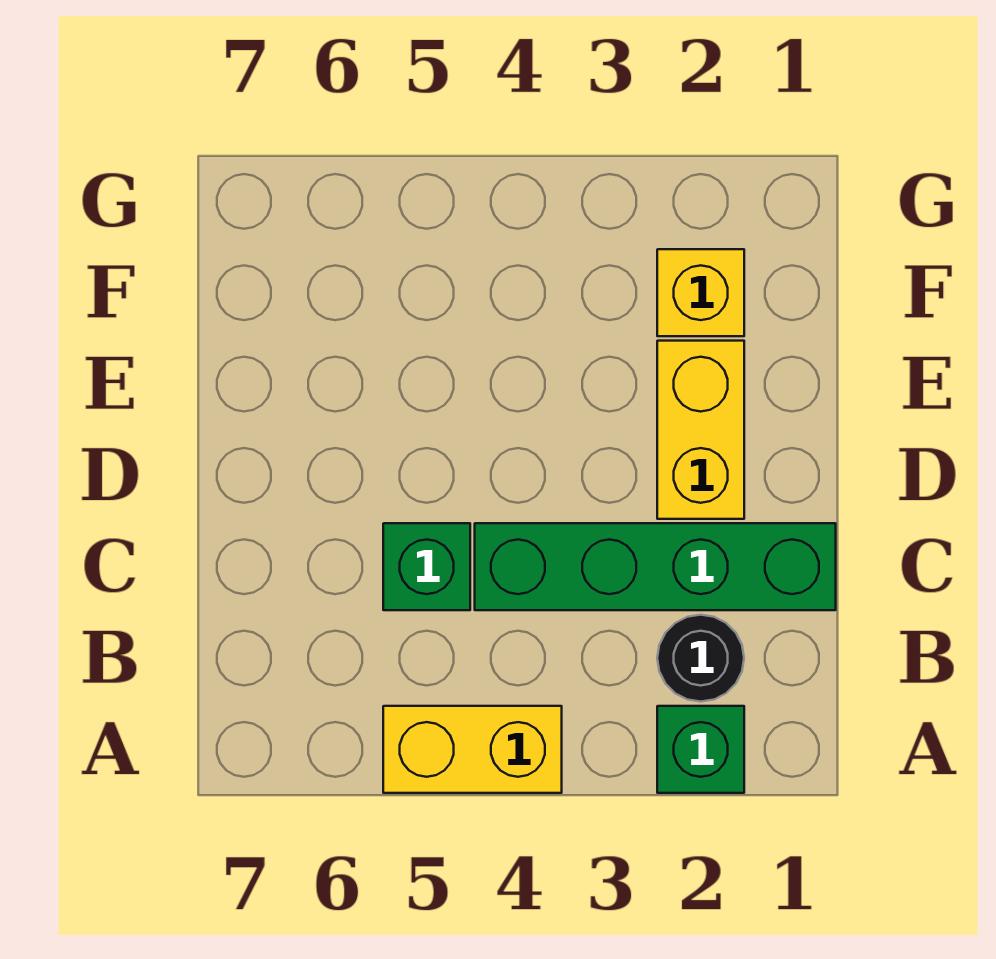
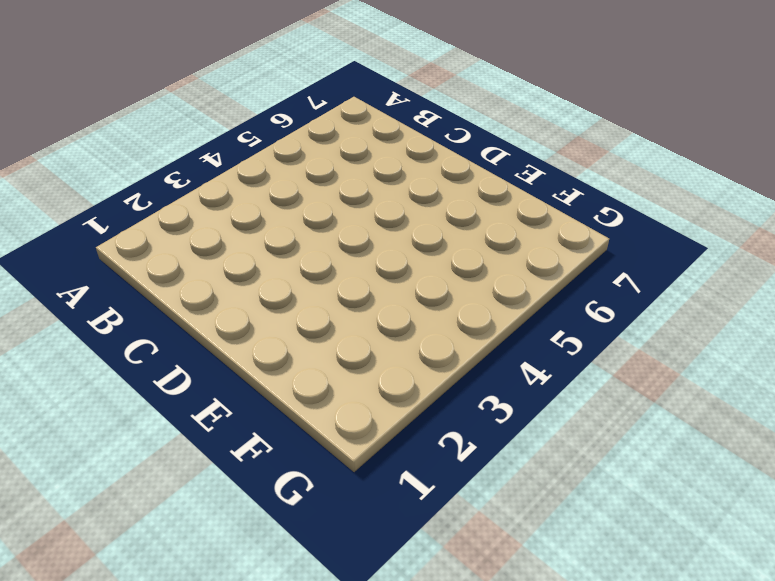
none -> green 1x1 brick [657,706,744,793]
none -> yellow 1x2 brick [383,706,562,793]

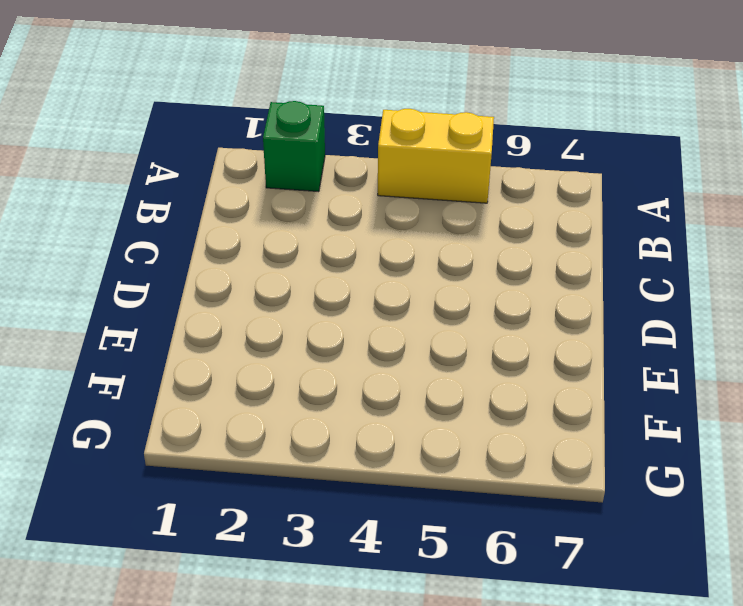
none -> black 1x1 round brick [657,615,744,702]
none -> green 1x4 brick [475,523,836,610]

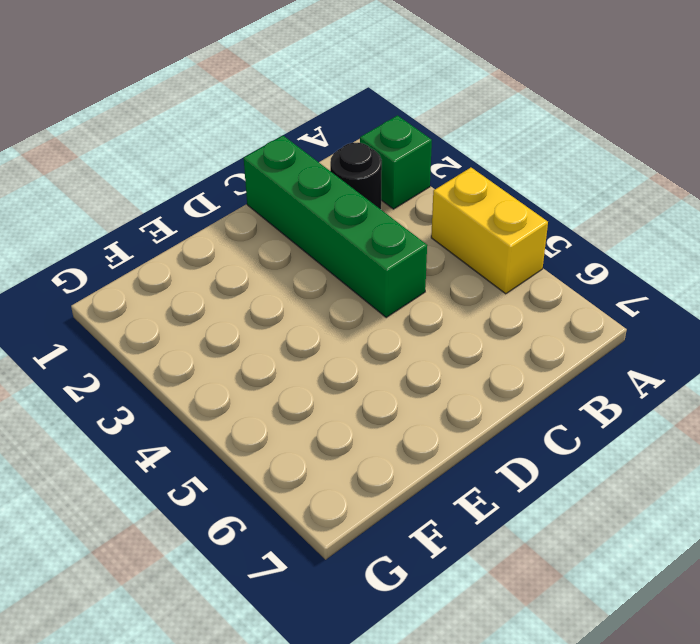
none -> green 1x1 brick [383,523,470,610]
none -> yellow 1x2 brick [657,341,744,519]

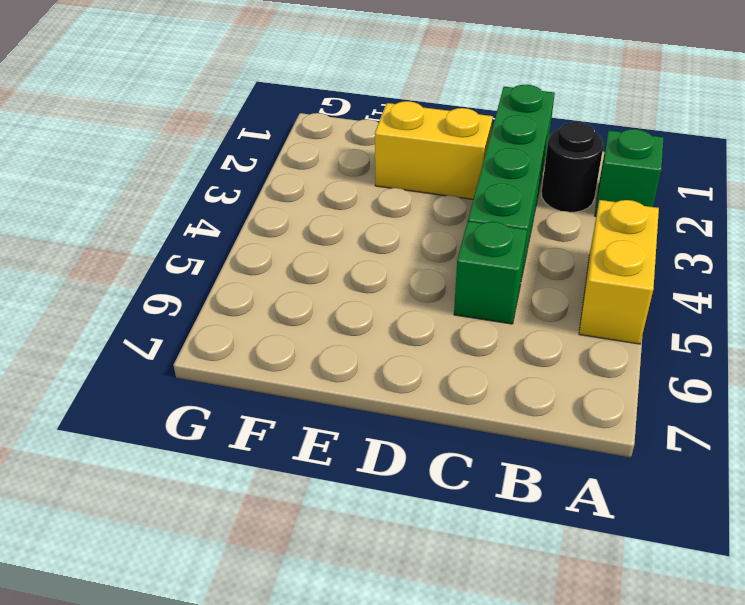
none -> yellow 1x1 brick [657,249,744,336]

